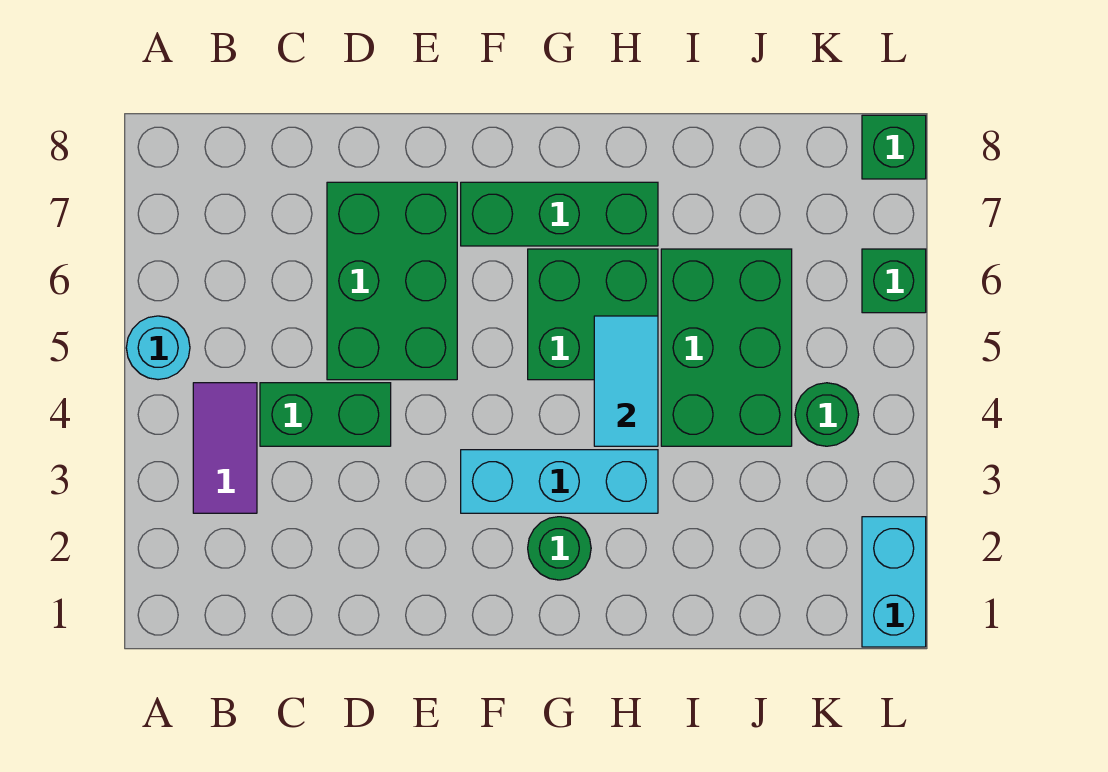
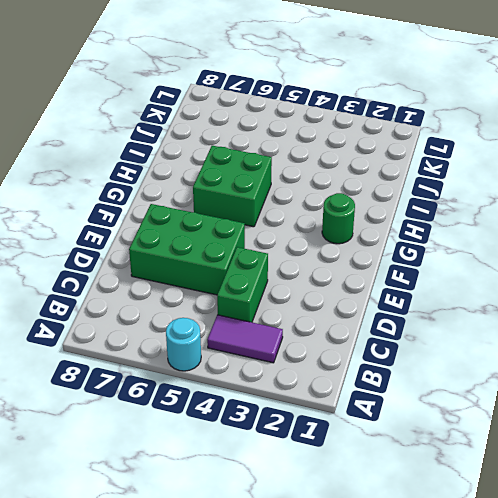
none -> cyan 1x3 brick [461,450,658,513]
none -> green 1x3 brick [461,182,658,246]
none -> green 2x3 brick [661,249,792,446]

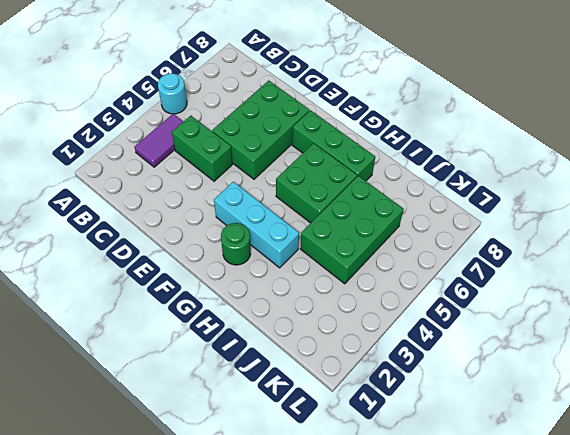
none -> green 1x1 round brick [795,383,859,446]
none -> cyan 1x2 brick [862,517,926,647]
none -> green 1x1 brick [862,249,926,313]

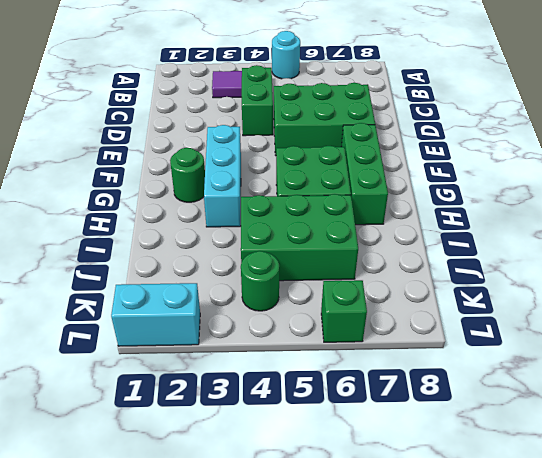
none -> green 1x1 brick [862,115,926,179]
none -> cyan 1x2 tile [594,316,658,446]

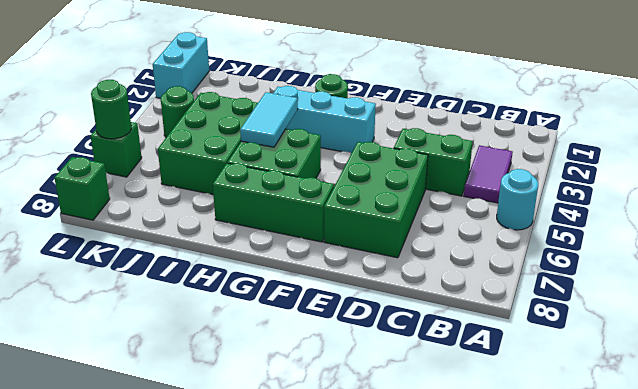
green 1x1 round brick [91,80,131,139] -> none

